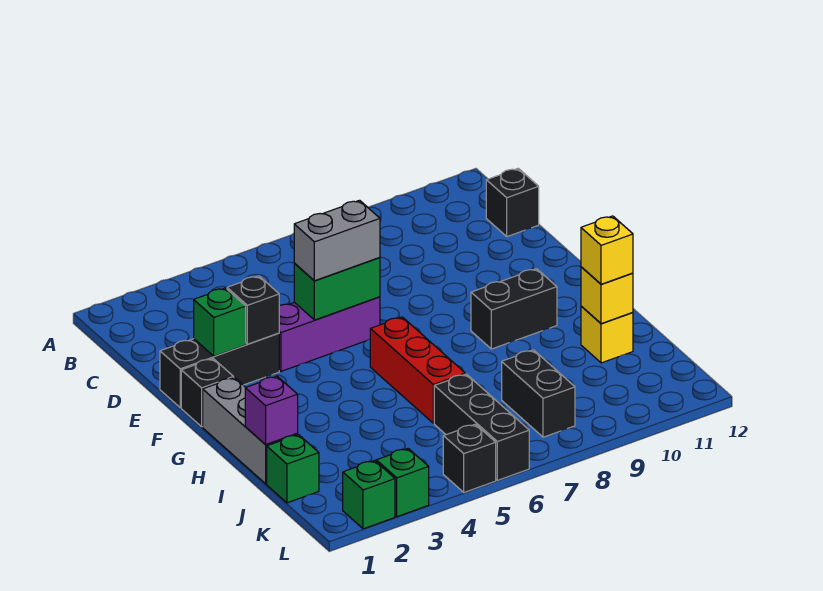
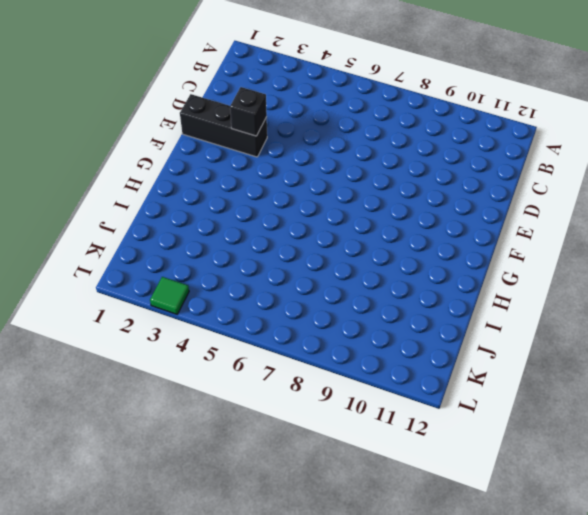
green 1x1 tile [150,277,189,314] -> green 1x1 brick [376,448,429,517]
none -> black 1x1 brick [486,168,539,237]
none -> purple 1x3 brick [279,297,380,371]
none -> black 1x1 brick [181,359,234,427]

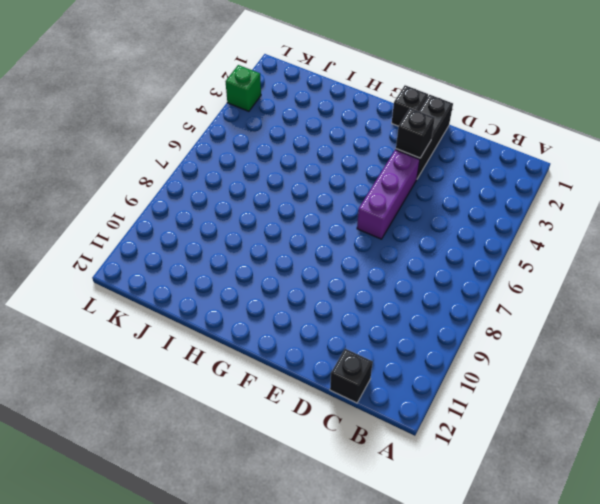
none -> grey 1x3 brick [203,378,298,484]
none -> red 1x3 brick [370,317,465,423]
none -> black 1x2 brick [471,269,557,349]

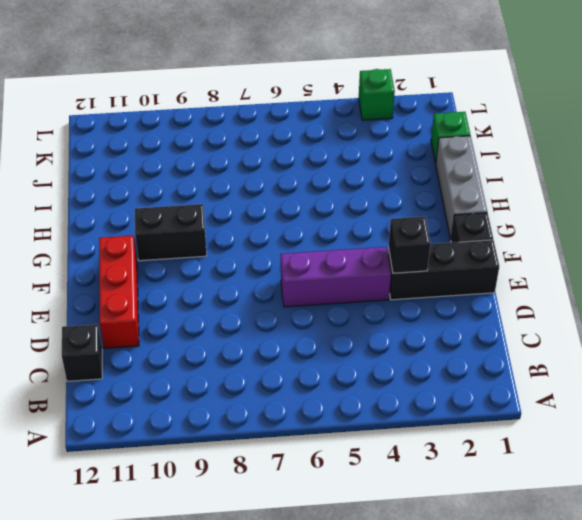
red 1x3 brick [99,236,139,349] -> red 1x3 brick moved to [370,317,465,423]
none -> yellow 1x1 brick [581,306,633,363]
none -> black 1x3 brick [434,374,529,480]
none -> black 1x2 brick [502,350,575,437]

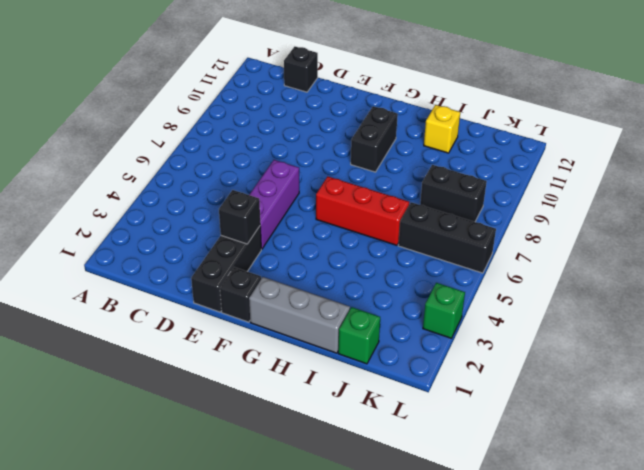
none -> green 1x1 brick [343,461,395,529]
none -> black 1x1 brick [443,424,496,492]
none -> green 1x1 brick [194,288,246,356]

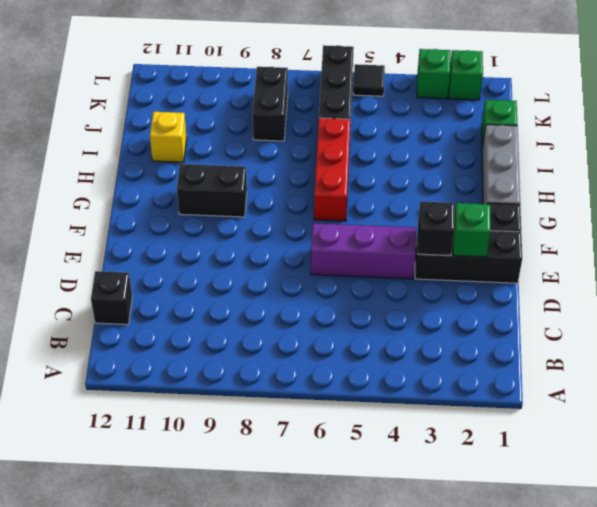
black 1x1 tile [353,64,385,96] -> black 1x1 brick [443,424,496,492]
none -> green 1x2 brick [294,258,380,320]
none -> purple 1x1 brick [245,376,298,445]
none -> yellow 1x1 brick [581,267,633,324]

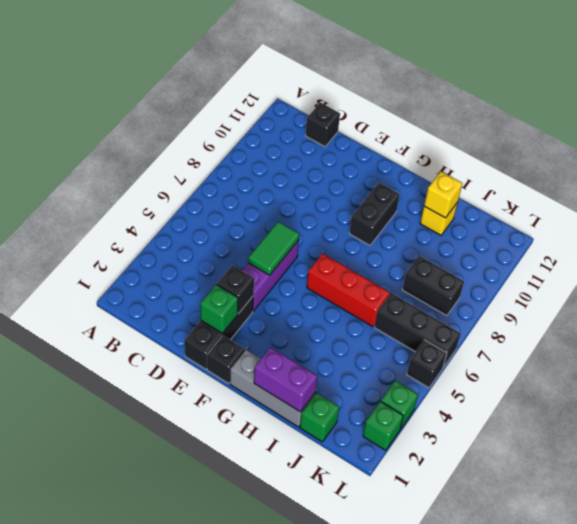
green 1x2 tile [248,222,299,275] -> green 1x2 brick [294,258,380,320]
purple 1x2 brick [254,347,318,412] -> purple 1x1 brick [245,376,298,445]
none -> grey 1x2 brick [294,200,380,281]
none -> yellow 1x1 brick [581,216,633,284]

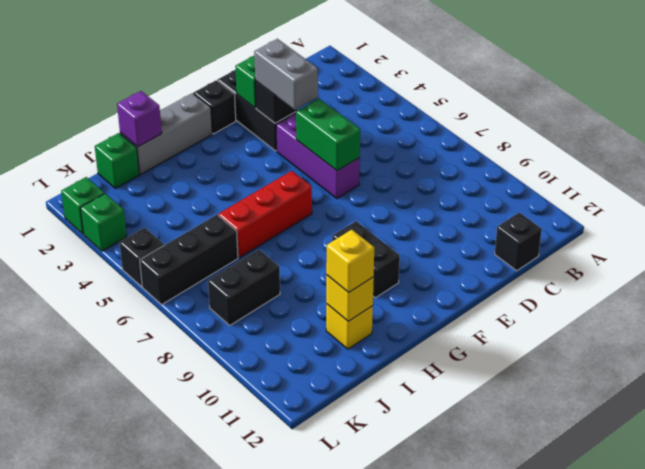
grey 1x2 brick [254,39,318,110] -> grey 1x2 brick moved to [294,200,380,281]

